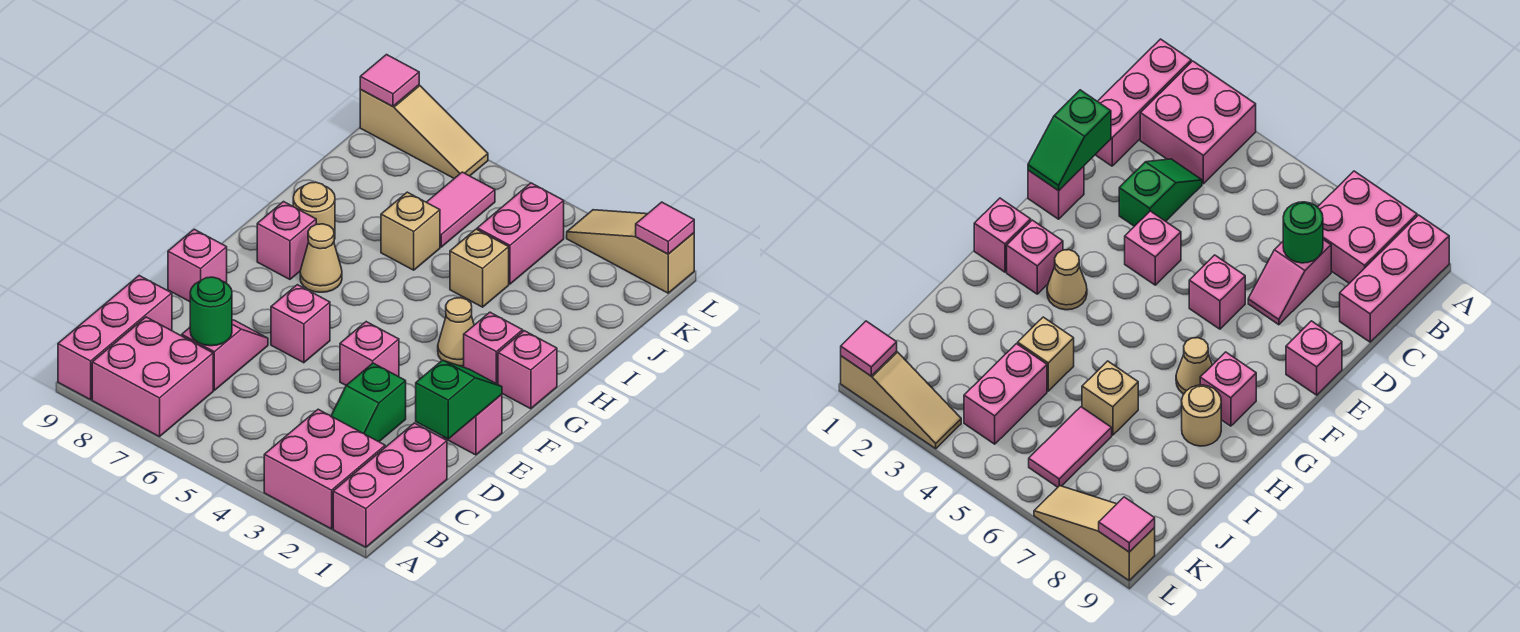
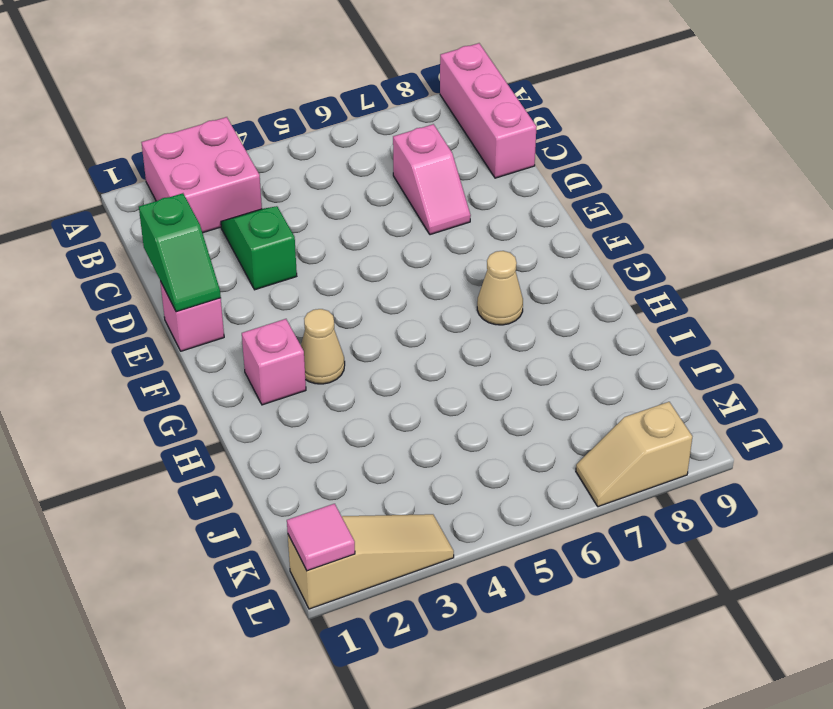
tan 1x2 slope [576,402,692,507] -> tan 1x3 slope [360,85,488,178]
none -> pink 1x3 brick [333,423,447,547]
none -> pink 2x2 brick [92,317,213,437]
none -> pink 1x1 brick [340,322,399,385]

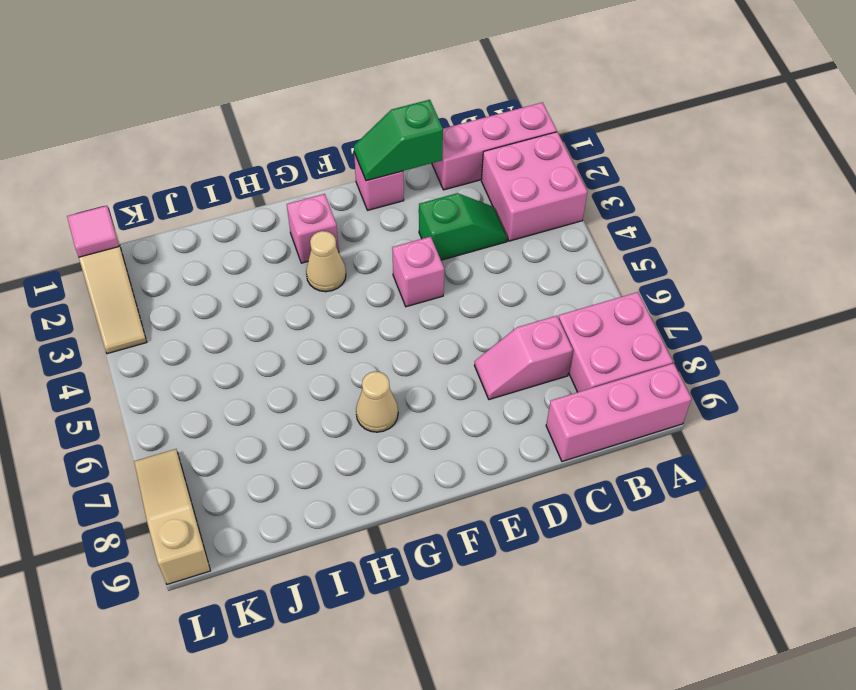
none -> pink 1x1 brick [271,285,330,363]
none -> pink 1x1 brick [168,229,227,302]
none -> pink 1x1 brick [498,331,557,409]

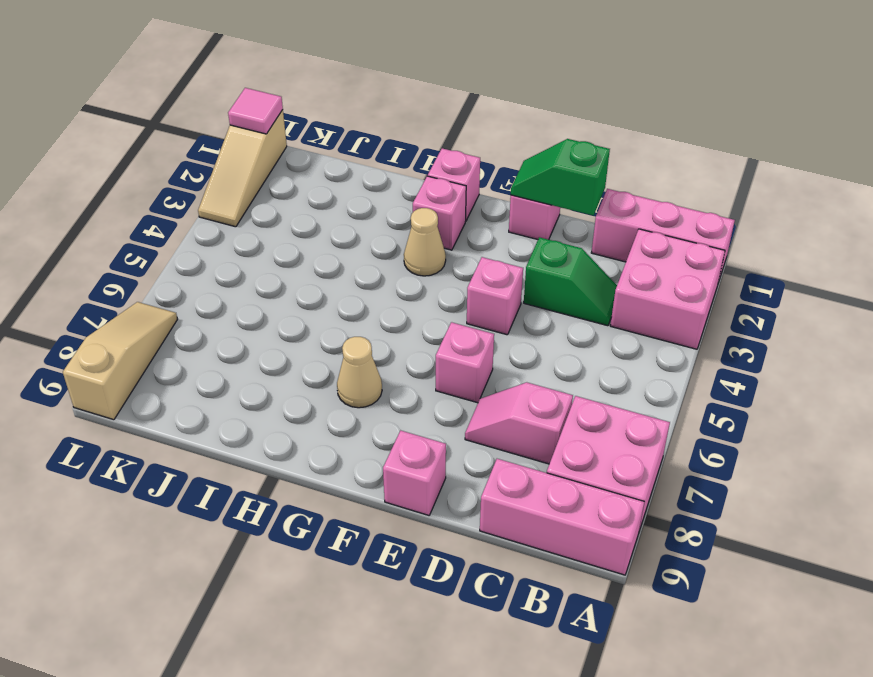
none -> pink 1x1 brick [257,202,316,279]
none -> tan 1x1 round brick [293,182,335,239]
none -> tan 1x1 brick [450,229,509,307]

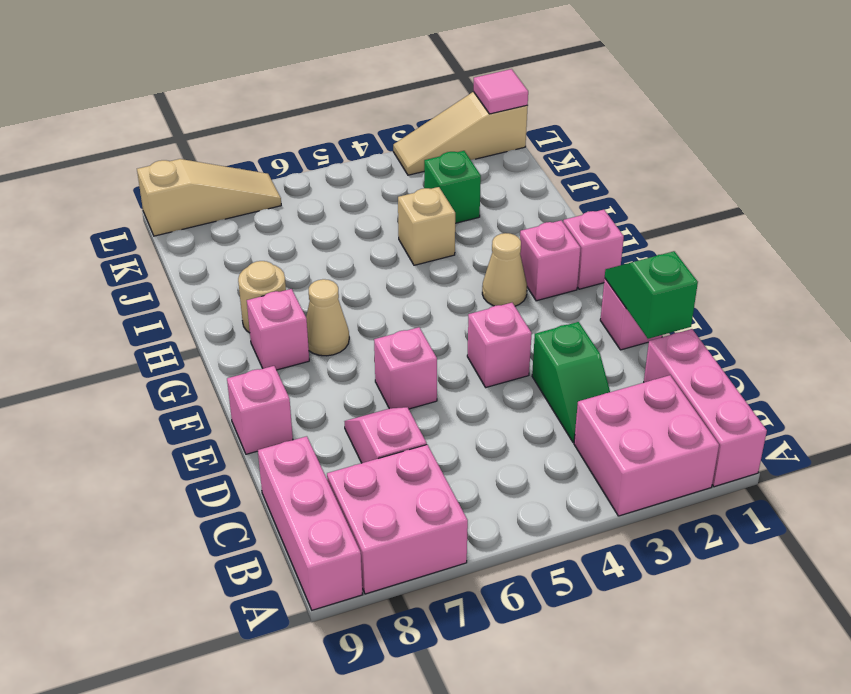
green 1x1 brick [424,151,481,223] -> none
none -> tan 1x1 brick [381,192,440,270]
none -> pink 1x2 brick [477,183,564,284]
none -> pink 1x2 tile [427,172,495,247]

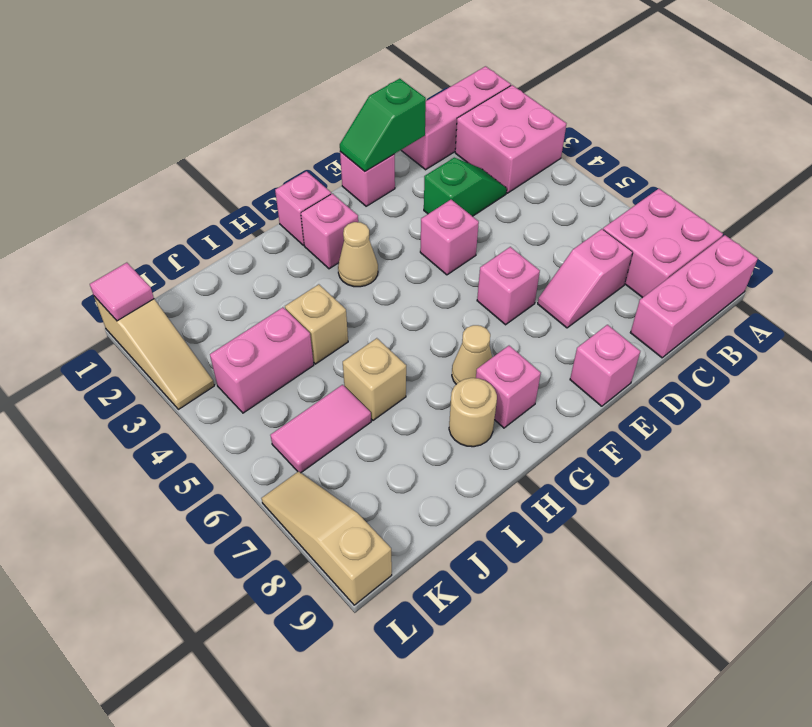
none -> green 1x1 round brick [190,277,232,346]
none -> pink 1x1 tile [360,55,419,106]

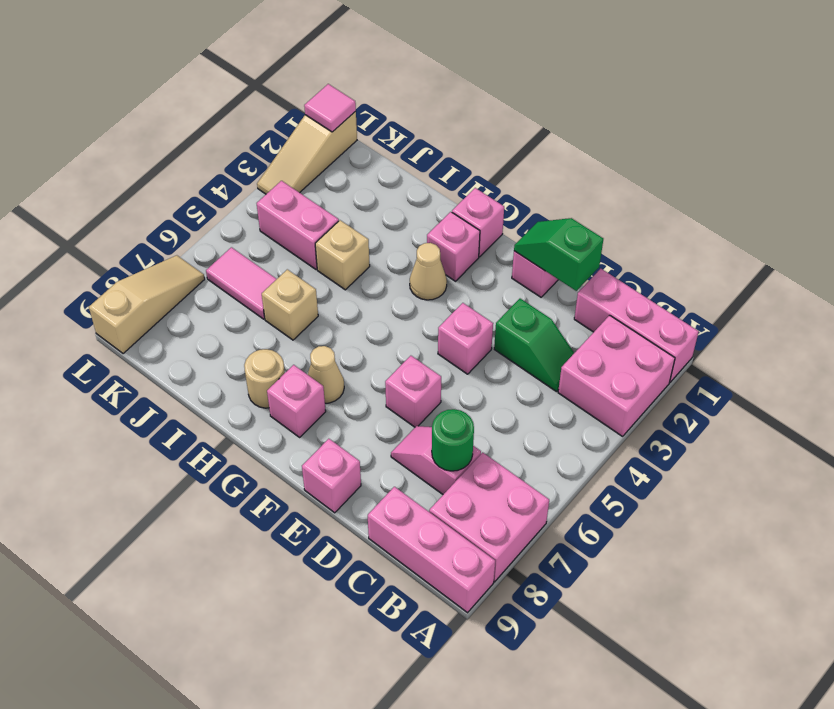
none -> pink 1x1 tile [360,55,419,106]

